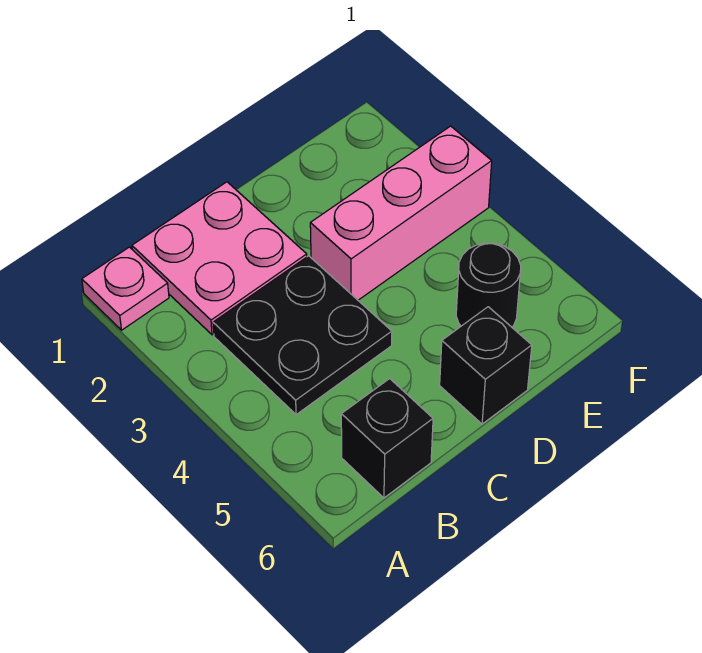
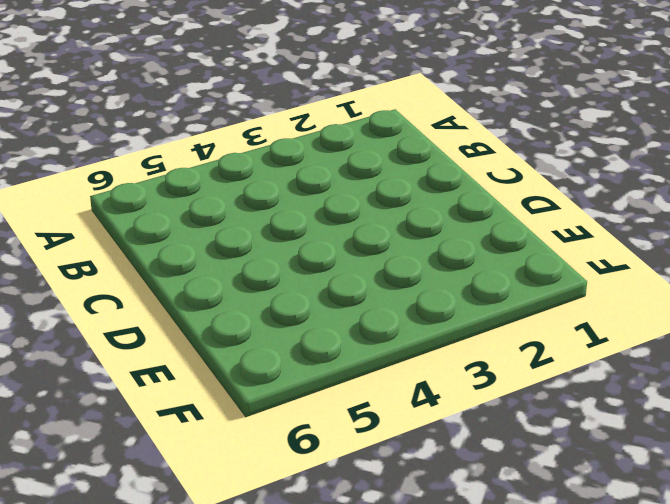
none -> pink 1x1 plate [82,247,169,330]
none -> pink 2x2 plate [132,182,307,335]

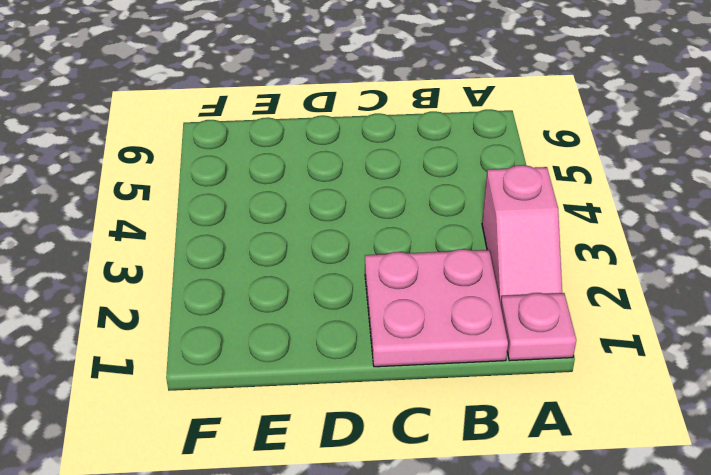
pink 1x2 slope [482,165,562,305] -> none
none -> black 2x2 plate [213,256,392,415]
none -> black 1x1 brick [341,379,433,498]

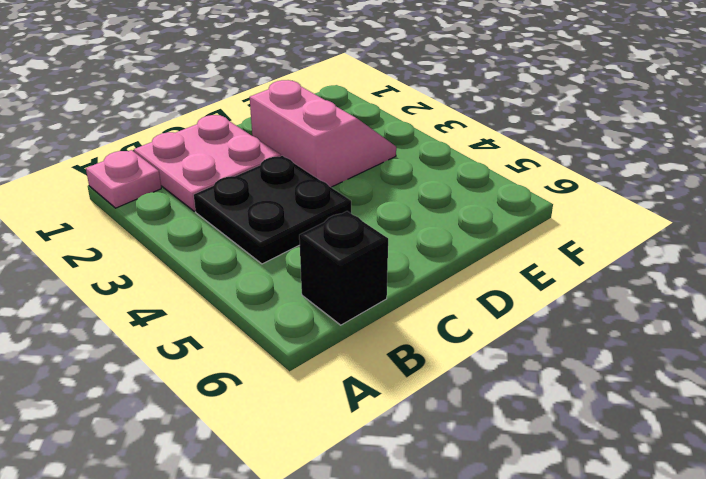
pink 2x2 slope [250,80,396,187] -> pink 1x3 brick [310,126,492,300]
none -> black 1x1 brick [440,307,532,424]
none -> black 1x1 round brick [456,243,521,327]

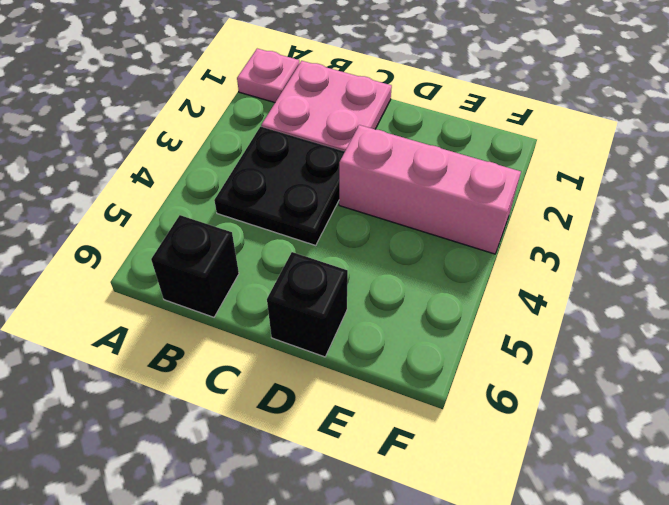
none -> black 1x1 round brick [456,243,521,327]

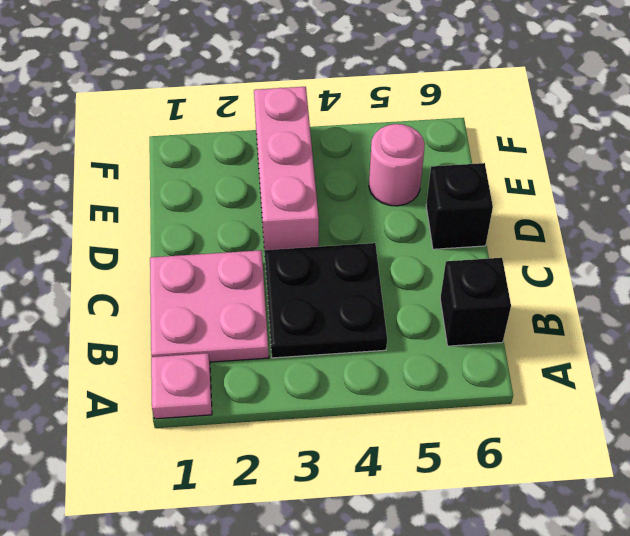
pink 1x1 round brick [369,124,425,206] -> black 1x1 round brick [456,243,521,327]

